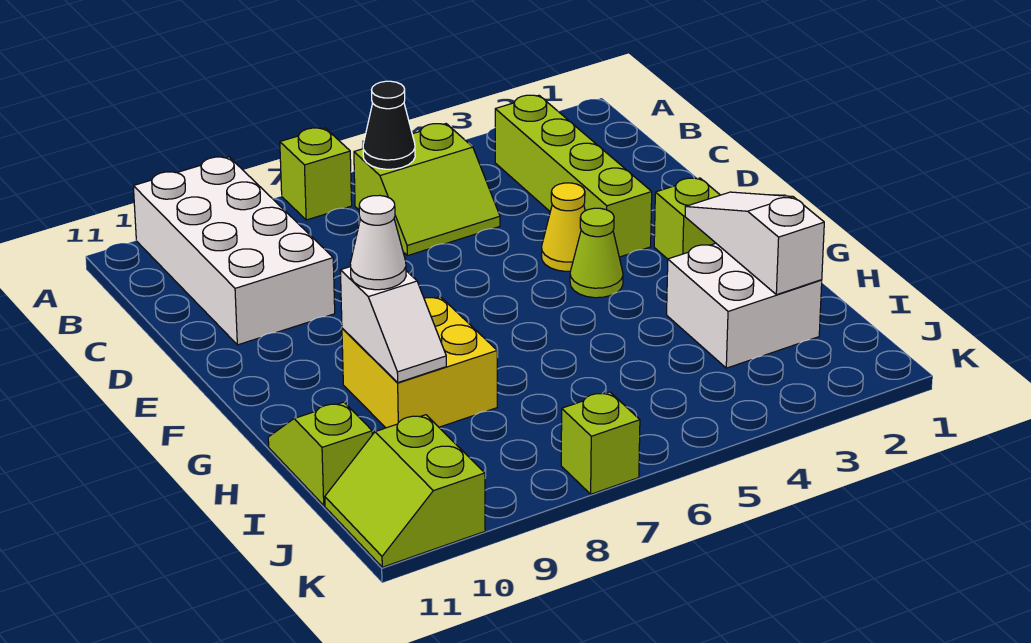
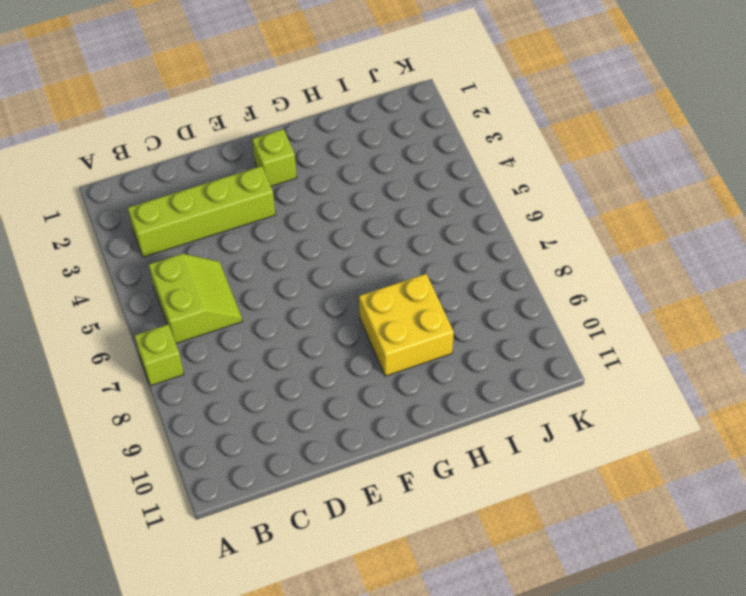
none -> white 2x4 brick [133,157,335,345]
none -> yellow 1x1 cone [542,183,585,271]
none -> lime 1x1 cone [570,208,623,298]

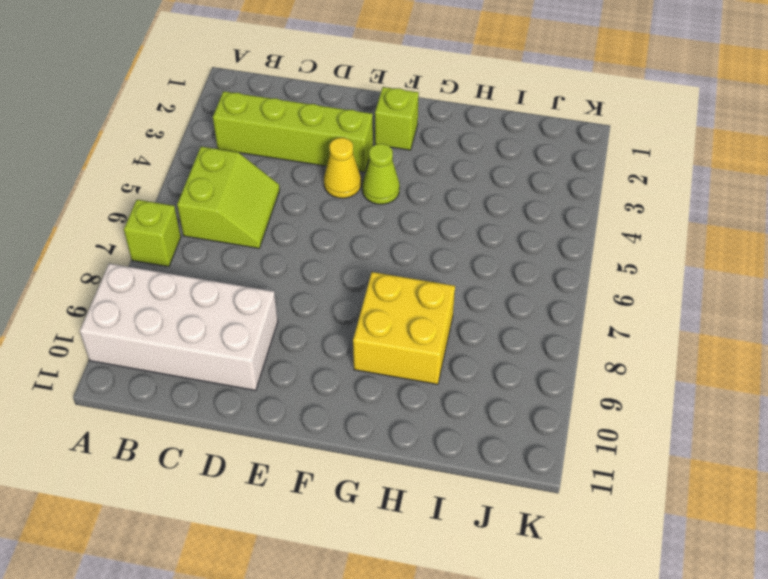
none -> white 2x2 brick [667,243,822,368]
none -> lime 1x2 slope [268,402,372,505]
none -> lime 2x2 slope [325,415,485,567]

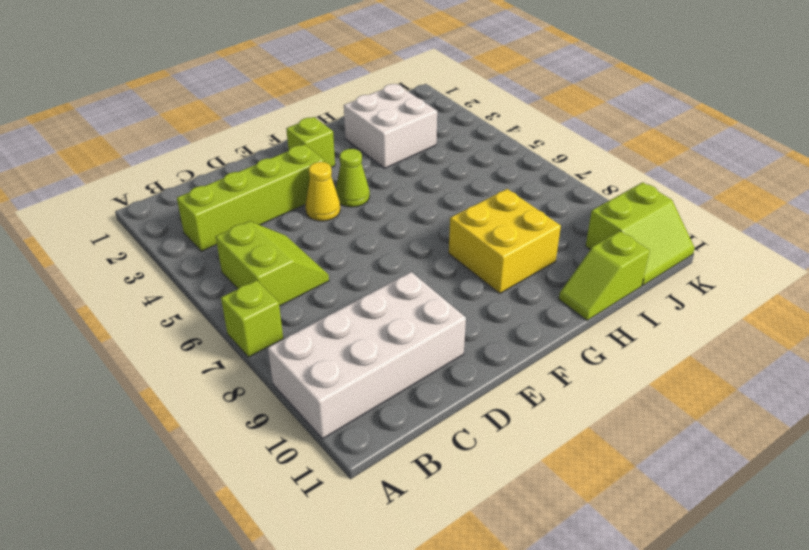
none -> lime 1x1 brick [561,392,640,494]
none -> black 1x1 cone [363,81,415,169]
none -> white 1x3 slope [685,192,824,295]

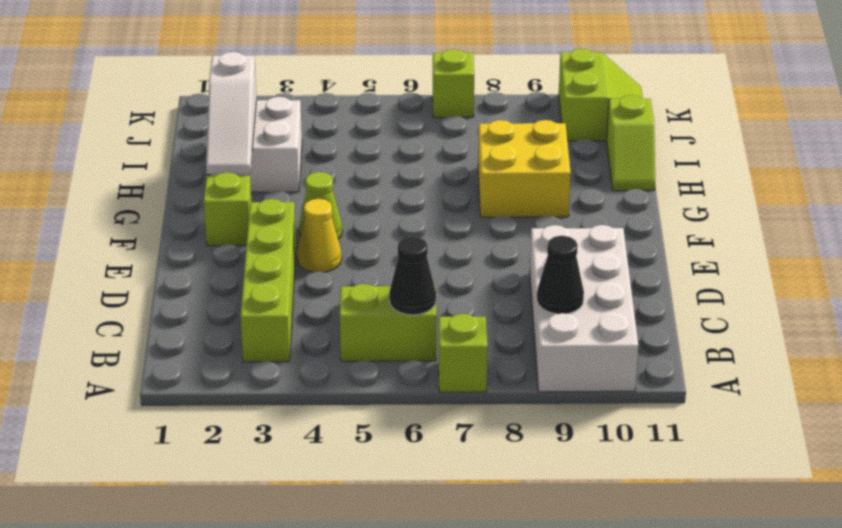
black 1x1 cone [537,236,584,314] -> none
none -> white 1x2 slope [340,267,446,382]
none -> white 1x1 cone [350,195,406,290]

